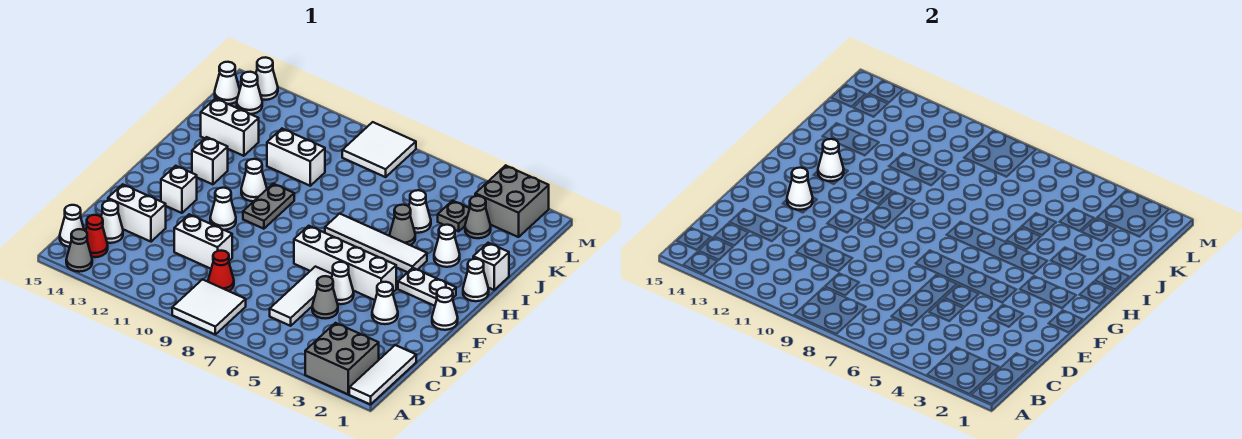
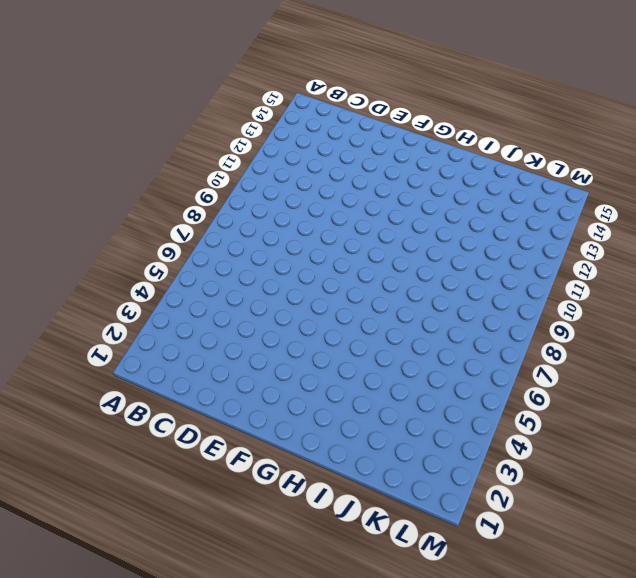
none -> white 1x3 tile [349,345,416,405]
none -> grey 2x2 brick [305,323,379,394]
none -> white 2x2 tile [172,279,246,334]
none -> grey 1x1 cone [66,229,92,272]

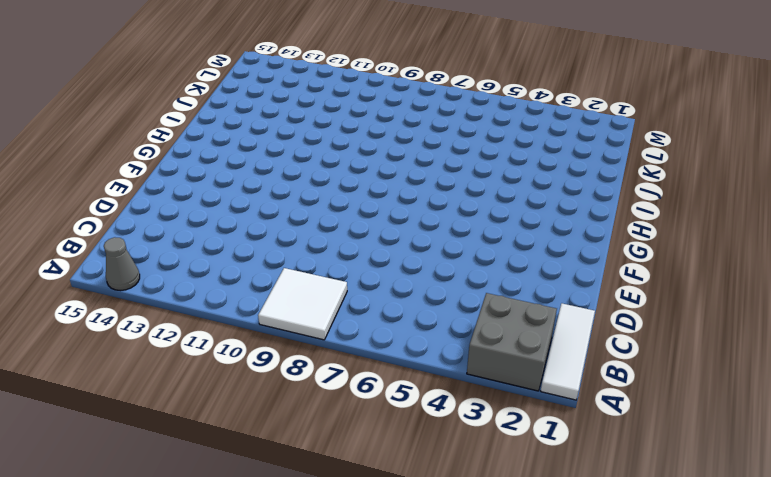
none -> red 1x1 cone [86,215,108,257]
none -> white 1x1 cone [60,205,84,247]
none -> white 1x3 tile [270,267,332,326]
none -> red 1x1 cone [208,251,234,291]

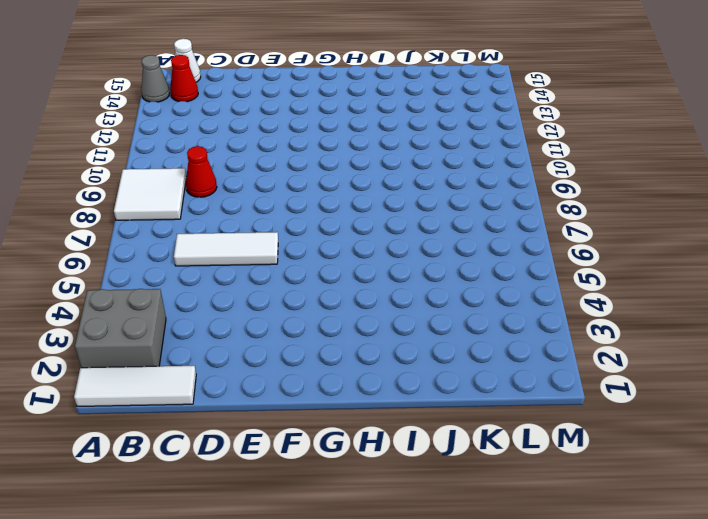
none -> white 1x1 cone [101,201,123,243]
none -> grey 1x1 cone [312,276,338,319]
none -> white 1x2 brick [174,214,232,269]
none -> white 1x2 brick [108,184,166,242]

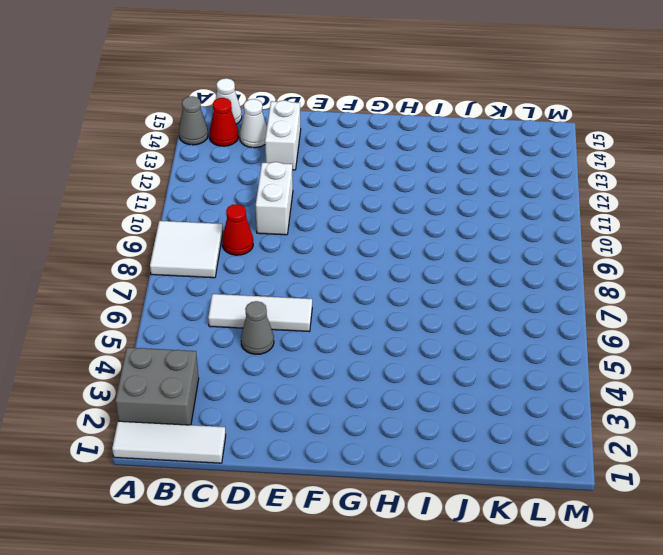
none -> white 1x1 cone [372,282,398,324]
none -> white 1x1 cone [332,262,354,304]
none -> white 1x1 cone [432,288,458,330]
none -> white 1x4 brick [294,226,396,300]

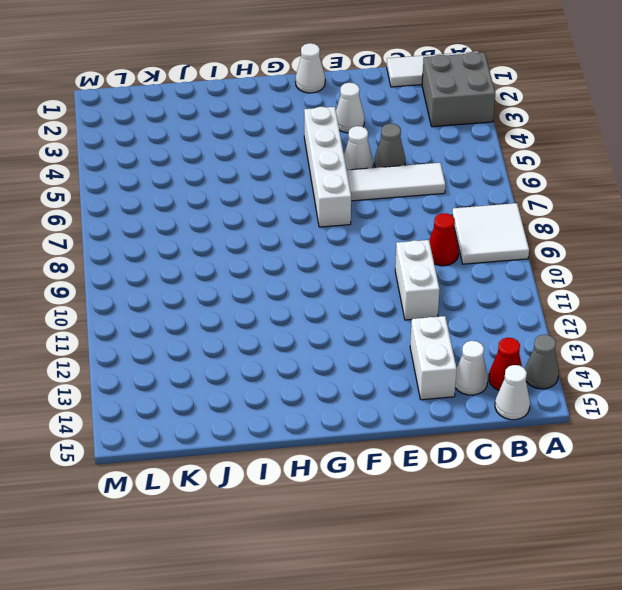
none -> white 1x1 cone [210,188,236,230]
none -> white 1x1 brick [161,166,197,213]
none -> white 1x2 plate [398,268,456,306]
none -> grey 1x2 plate [243,184,294,229]

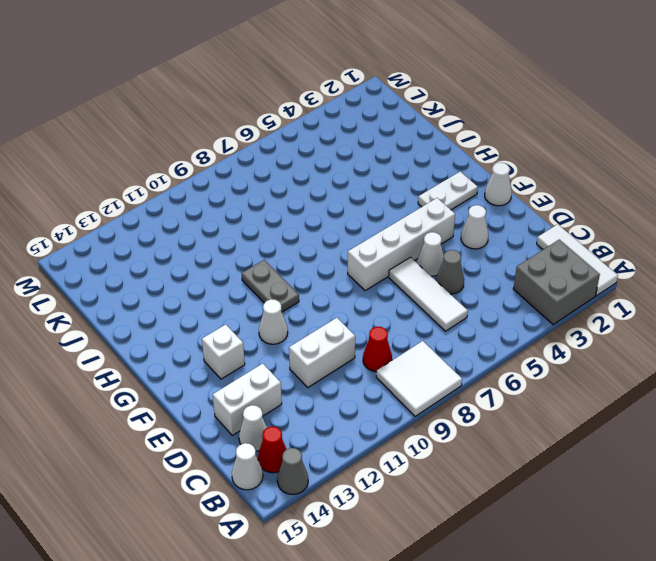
none -> white 1x1 cone [463,259,489,301]
none -> white 1x4 tile [325,214,427,272]
none -> white 1x1 cone [241,159,267,201]
none -> white 1x1 brick [192,137,228,184]

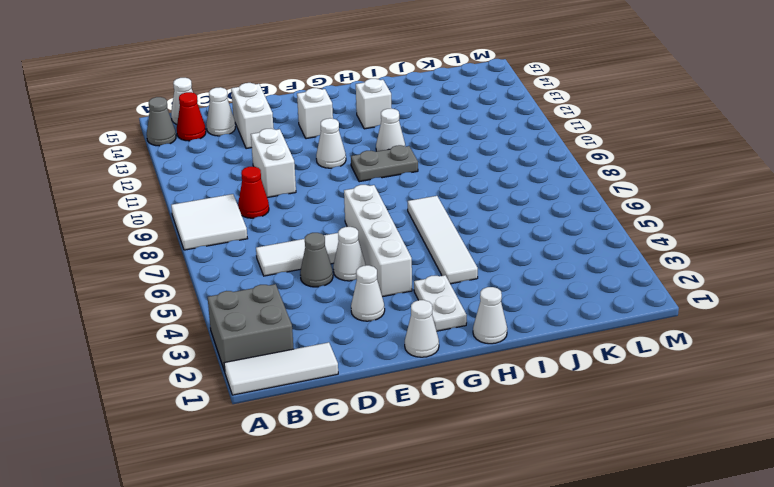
none -> white 1x1 brick [473,243,509,290]
none -> white 1x1 cone [434,225,460,267]
none -> grey 1x1 cone [390,205,415,245]
none -> white 1x1 cone [409,190,431,233]

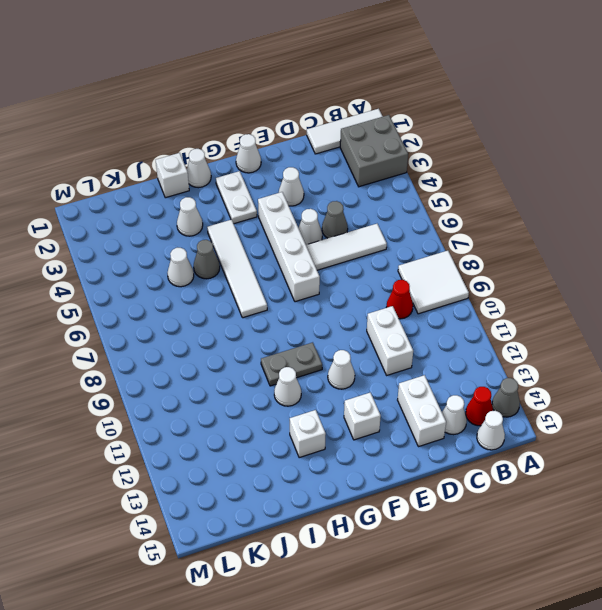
none -> white 1x2 brick [267,129,325,186]
none -> white 1x2 brick [201,98,259,156]
none -> grey 1x1 cone [465,196,491,238]
none -> grey 1x1 plate [438,201,470,231]

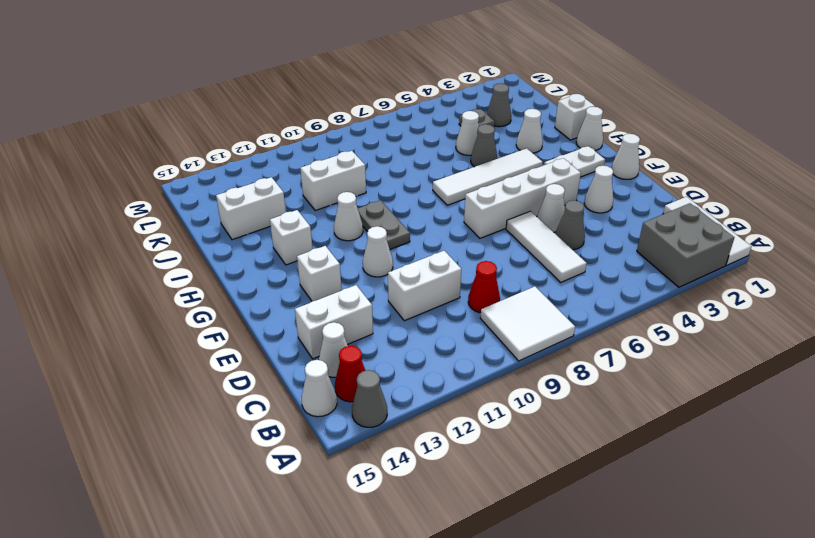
none -> grey 2x2 brick [475,165,549,237]
none -> white 2x2 tile [342,122,416,177]
none -> white 1x1 cone [237,72,262,114]
none -> white 1x1 cone [215,62,240,104]

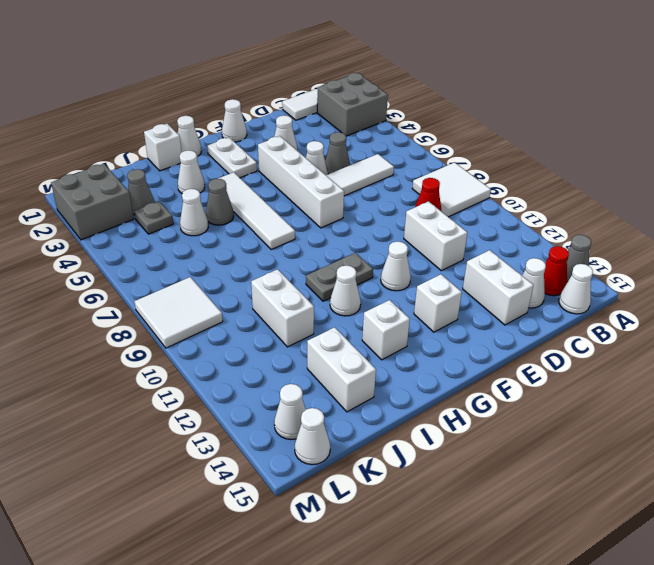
none -> white 1x1 cone [256,57,278,100]
none -> white 1x1 cone [787,168,813,210]
none -> white 1x1 cone [818,139,844,181]

